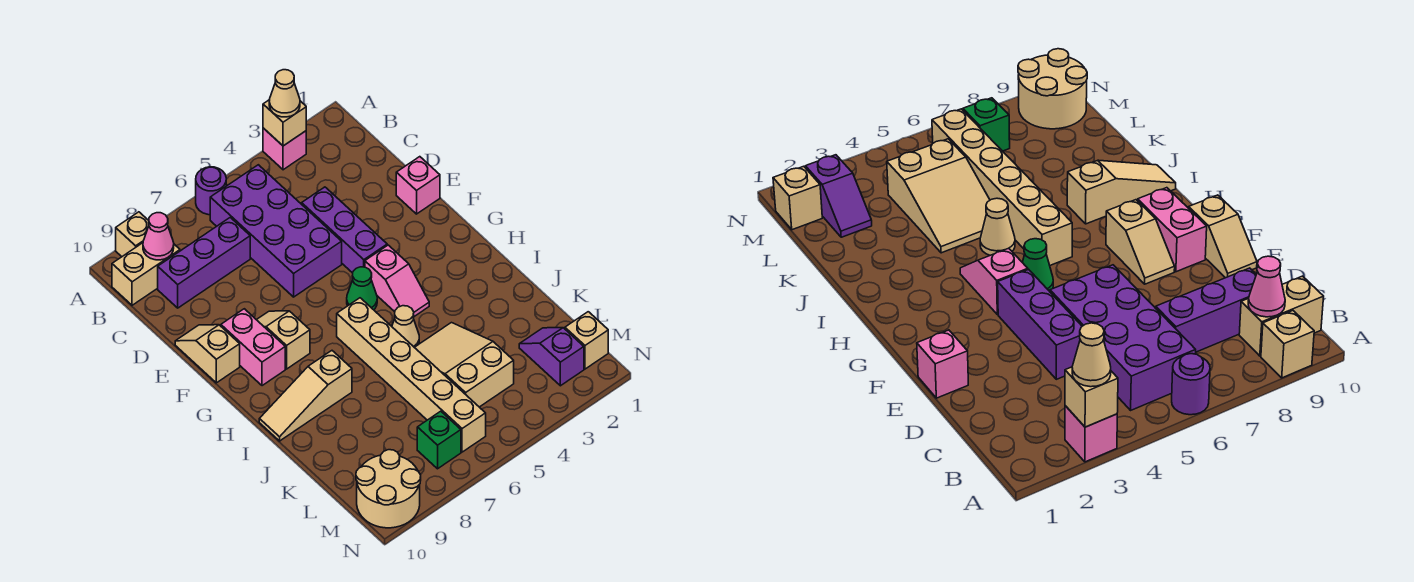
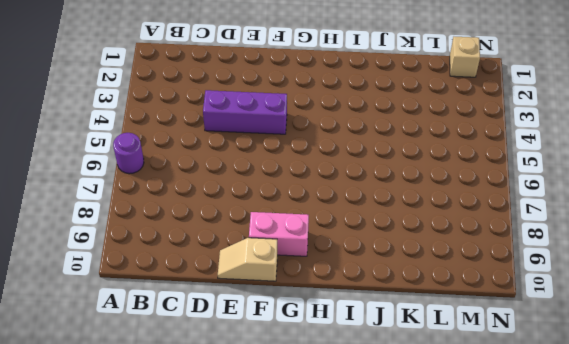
none -> pink 1x1 brick [263,128,306,170]
none -> tan 1x1 brick [116,212,149,257]
none -> purple 2x4 brick [210,165,342,297]

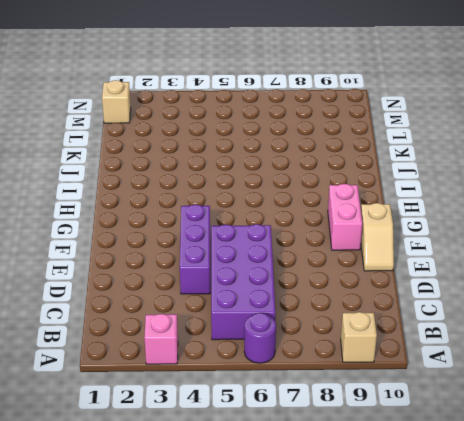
none -> tan 1x2 brick [112,243,180,305]
none -> purple 1x3 brick [158,217,250,308]
none -> pink 1x1 brick [396,157,440,214]

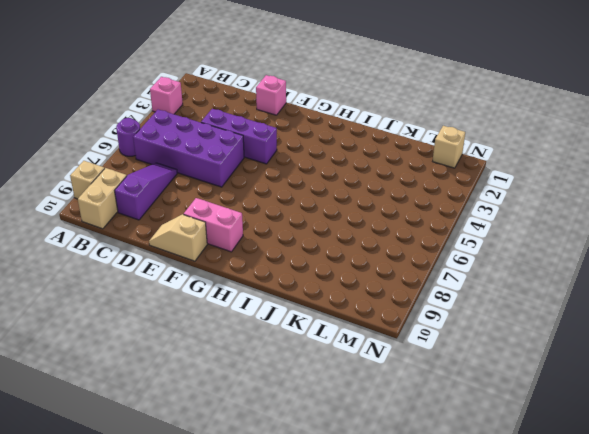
purple 1x3 slope [115,163,177,220] -> purple 1x3 brick [158,217,250,308]
none -> tan 1x2 slope [257,311,310,369]
none -> pink 1x2 slope [365,245,429,316]
none -> green 1x1 cone [347,267,377,310]

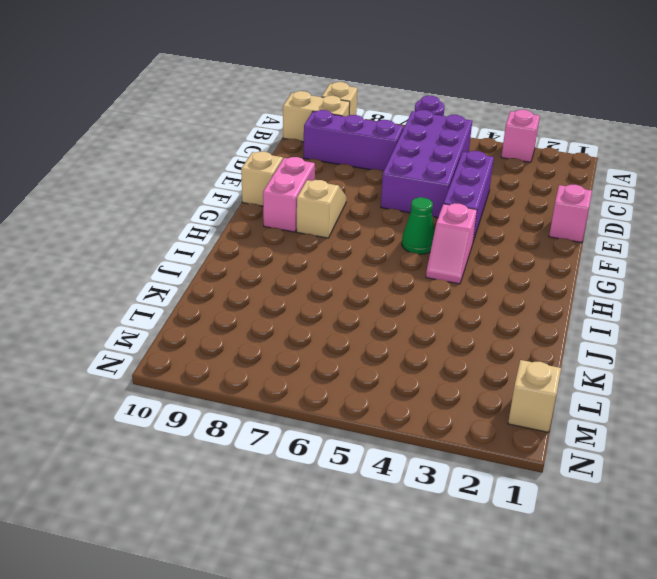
none -> tan 1x6 brick [337,298,486,452]
none -> tan 1x1 cone [392,306,419,347]
none -> tan 1x3 slope [259,351,352,441]

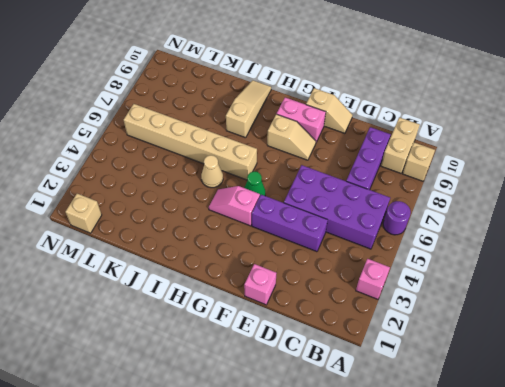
none -> tan 2x3 slope [414,323,514,407]
none -> purple 1x2 slope [519,328,584,386]
none -> green 1x1 brick [417,411,461,469]

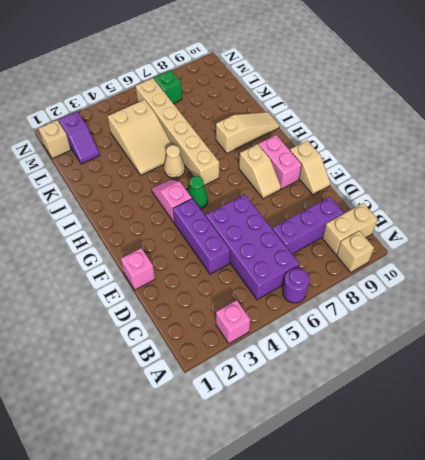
none -> tan 2x2 round brick [356,450,421,528]
none -> tan 1x1 brick [263,100,306,146]
none -> pink 1x1 cone [143,213,174,260]

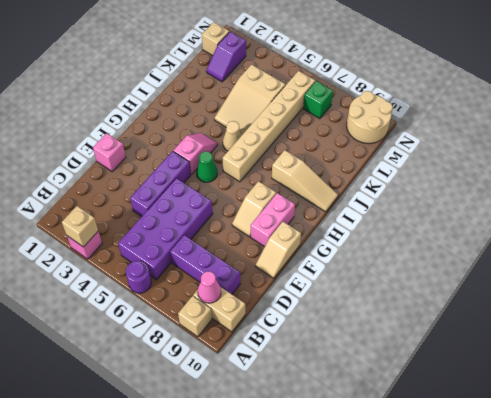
none -> tan 1x1 cone [269,70,300,117]

